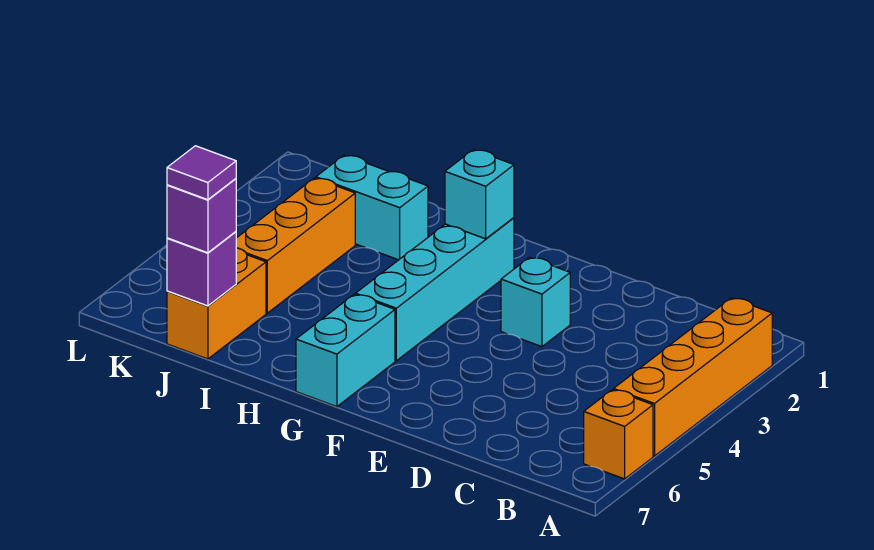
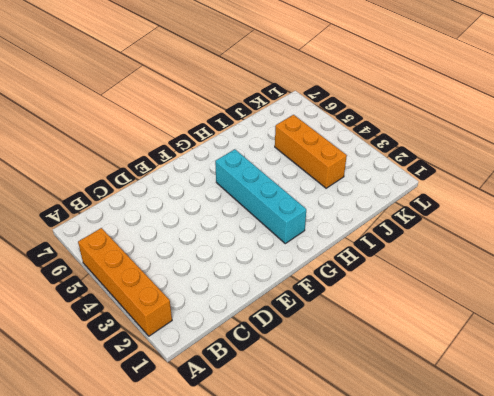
none -> orange 1x1 brick [584,390,653,479]
none -> cyan 1x1 brick [501,257,570,347]
none -> cyan 1x2 brick [296,294,395,407]

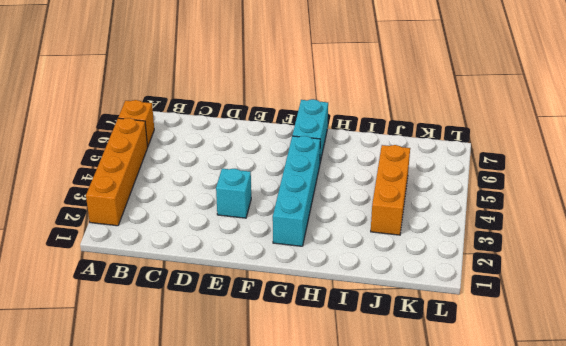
none -> cyan 1x2 brick [316,155,428,260]
none -> orange 1x2 brick [167,248,266,359]
none -> cyan 1x1 brick [445,150,514,239]

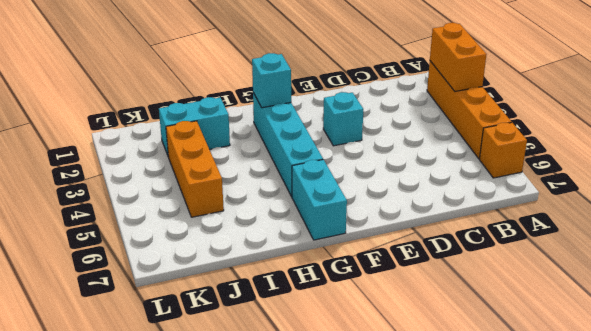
orange 1x2 brick [430,23,486,91] -> orange 1x2 brick moved to [167,248,266,359]
none -> purple 1x1 brick [167,232,236,306]
none -> purple 1x1 brick [167,179,236,253]
none -> purple 1x1 tile [167,146,236,200]

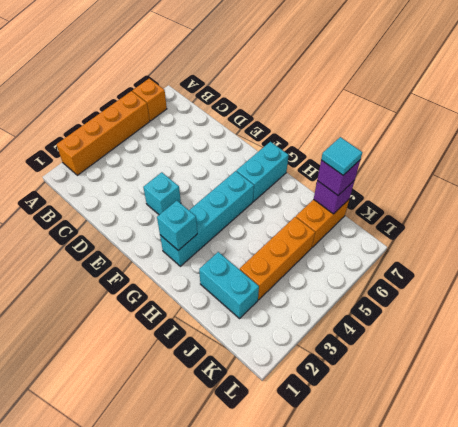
cyan 1x1 tile [321,137,362,175] -> purple 1x1 tile [167,146,236,200]

